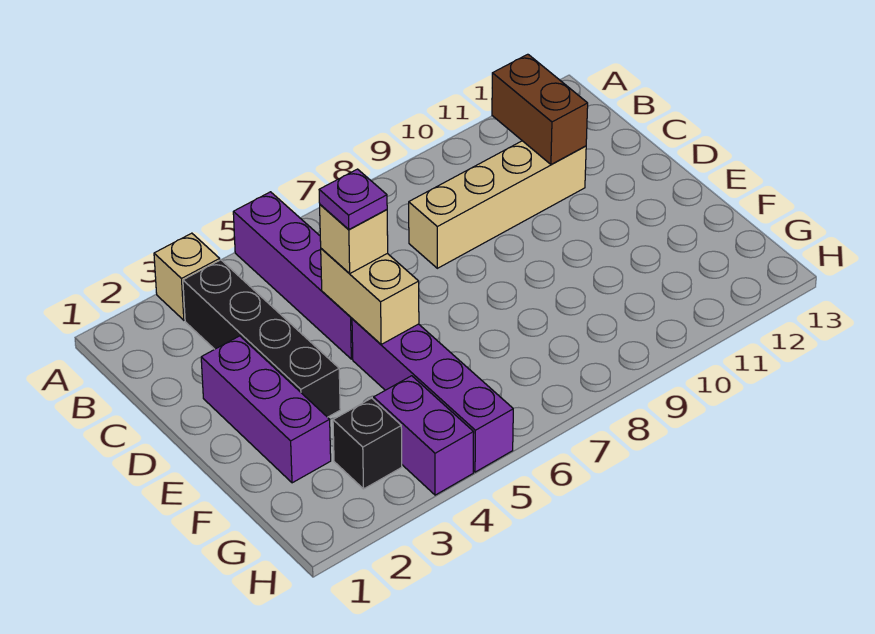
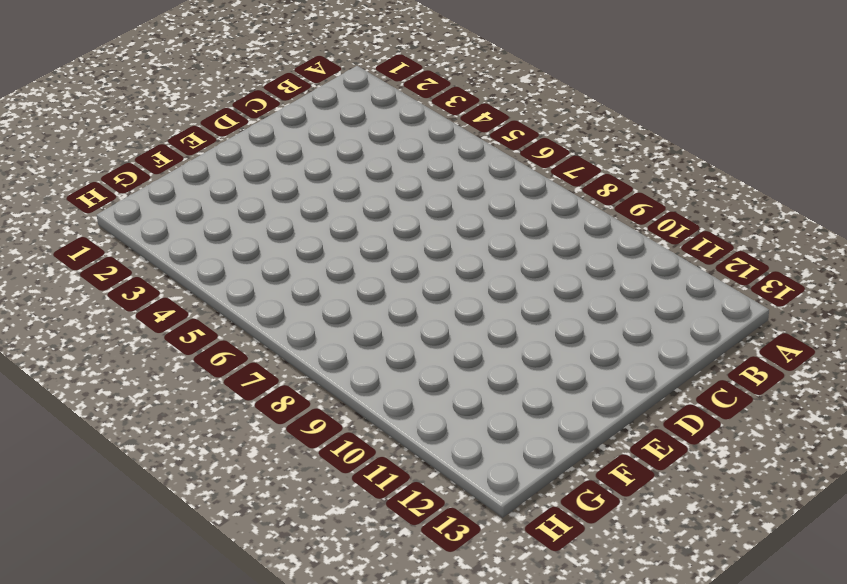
none -> tan 1x1 brick [154,233,220,320]
none -> purple 1x4 brick [233,192,353,359]
none -> black 1x4 brick [183,260,340,417]

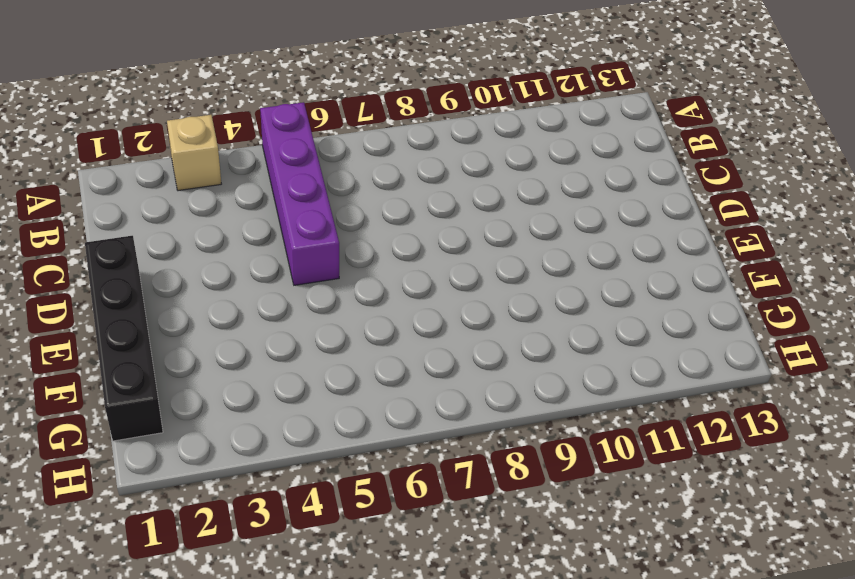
black 1x4 brick [85,236,163,441] -> black 1x4 brick moved to [183,260,340,417]
none -> tan 1x4 brick [409,141,586,268]
none -> purple 1x3 brick [201,336,331,483]
none -> purple 1x4 brick [352,319,513,472]

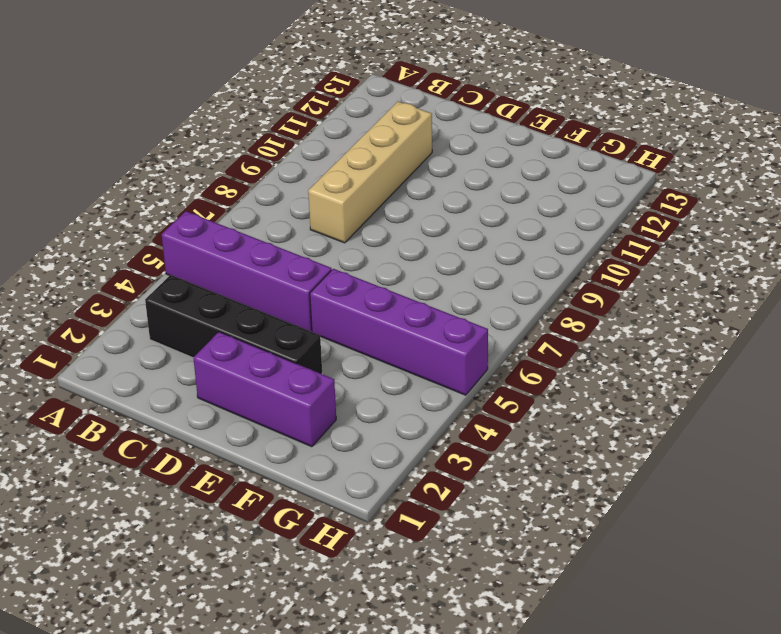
none -> tan 1x1 brick [154,233,220,320]
none -> black 1x1 brick [333,398,402,489]
none -> purple 1x2 brick [374,376,474,495]

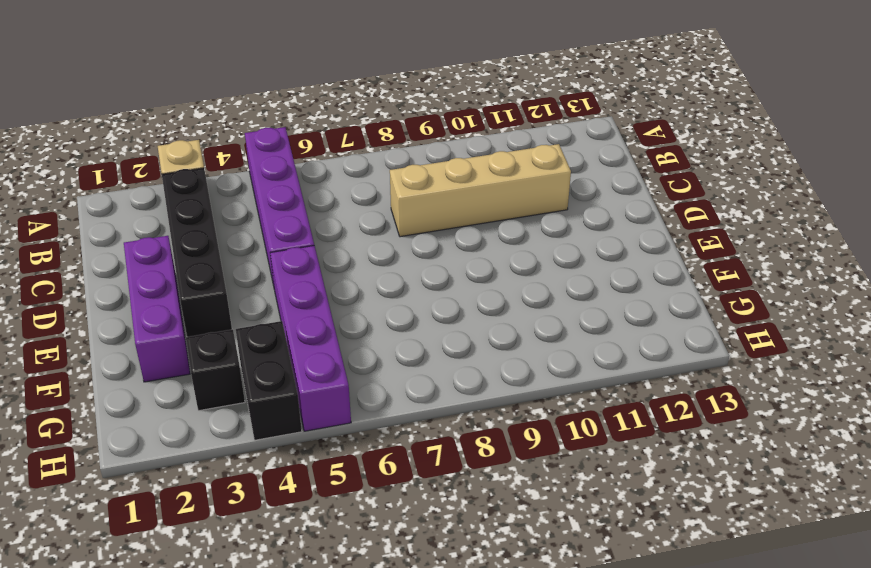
black 1x2 brick [236,321,302,440] -> purple 1x2 brick [374,376,474,495]
none -> brown 1x2 brick [492,54,588,164]
none -> tan 1x2 brick [321,249,419,344]
none -> tan 1x1 brick [320,205,388,274]

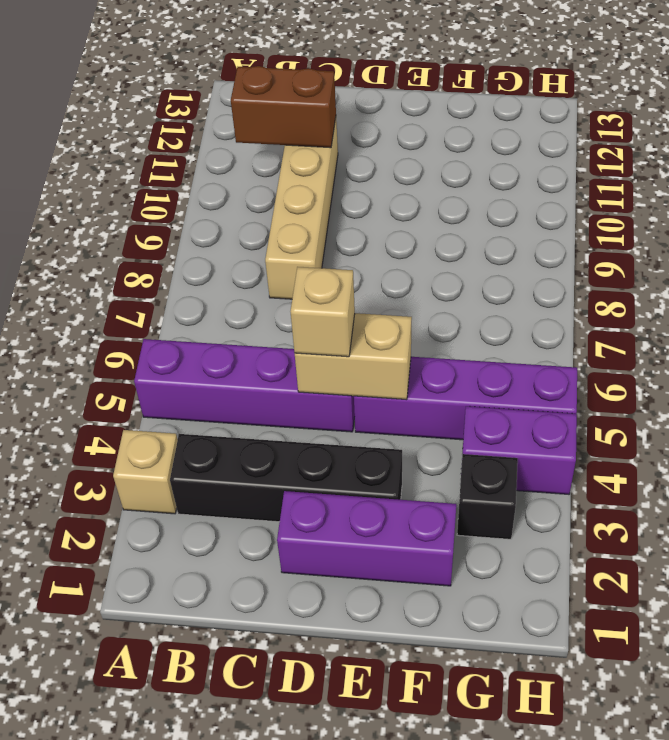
none -> purple 1x1 plate [319,169,387,229]

